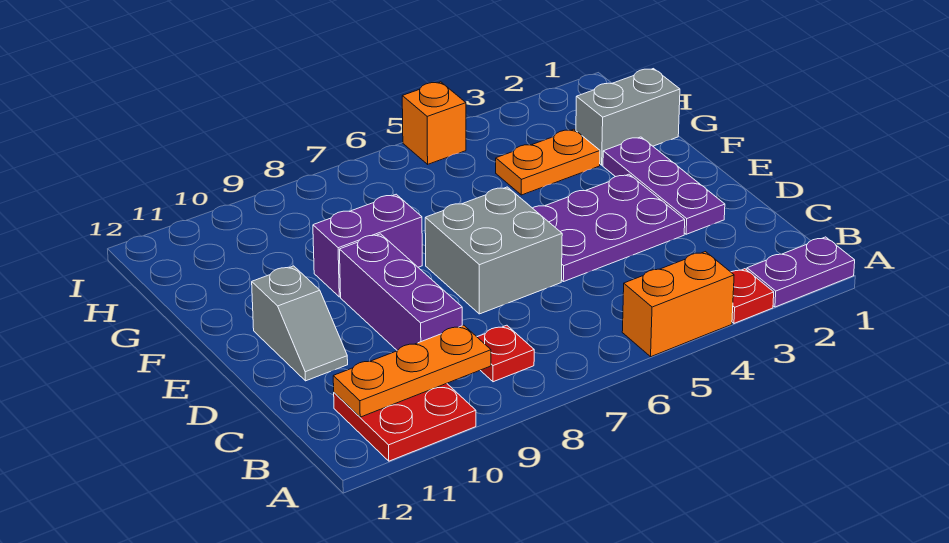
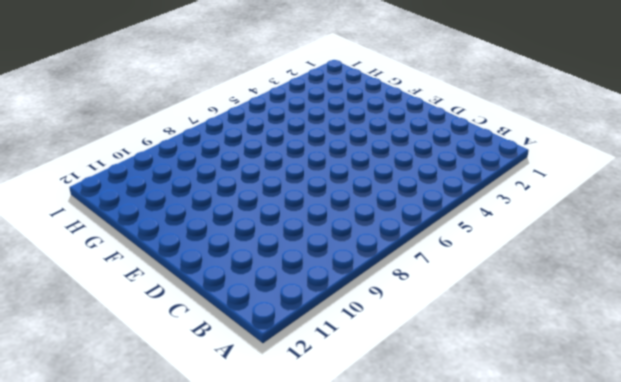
none -> purple 1x2 plate [747,237,855,307]
none -> red 1x1 plate [731,269,774,323]
none -> orange 1x2 brick [622,252,734,357]

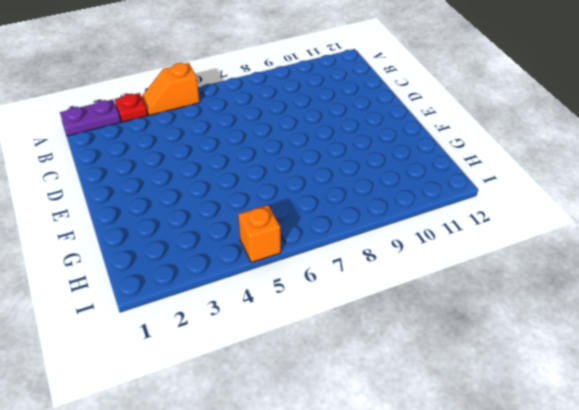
orange 1x2 slope [142,63,200,115] -> orange 1x2 brick [622,252,734,357]
none -> red 2x2 plate [334,383,476,461]
none -> red 1x1 plate [477,325,534,382]
none -> purple 1x3 brick [340,234,462,351]

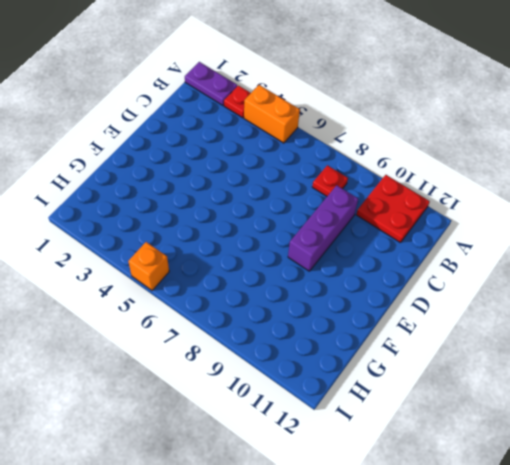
none -> purple 1x3 plate [603,137,725,234]
none -> purple 2x3 plate [533,174,685,282]
none -> grey 2x2 brick [425,187,562,314]

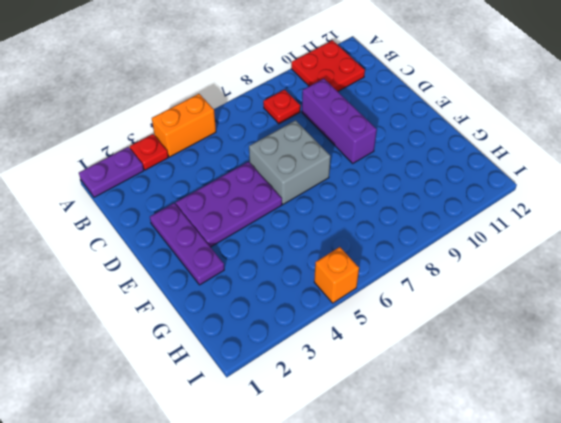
none -> grey 1x2 slope [252,266,348,381]
none -> purple 1x2 brick [313,194,422,297]
none -> grey 1x2 brick [576,69,680,165]

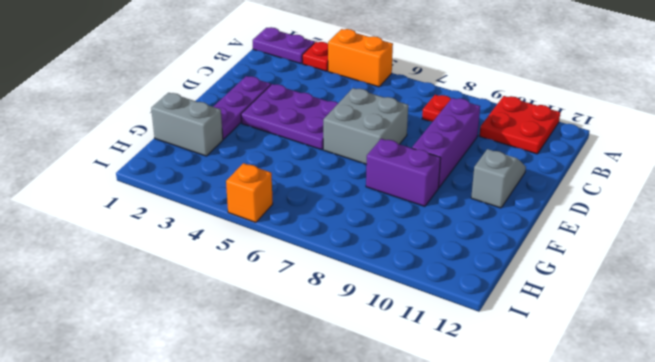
none -> orange 1x2 plate [496,129,600,195]
none -> orange 1x3 plate [333,325,491,417]

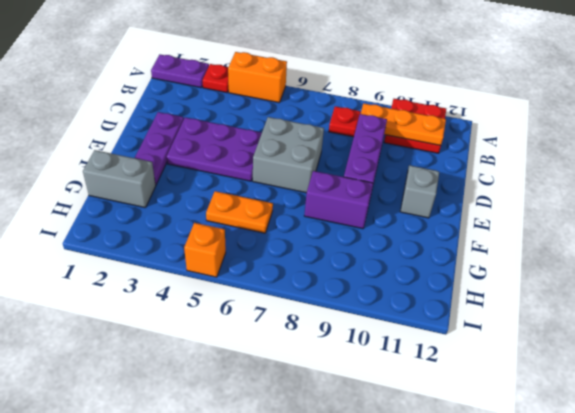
orange 1x2 plate [206,191,273,233] -> orange 1x2 plate moved to [496,129,600,195]

